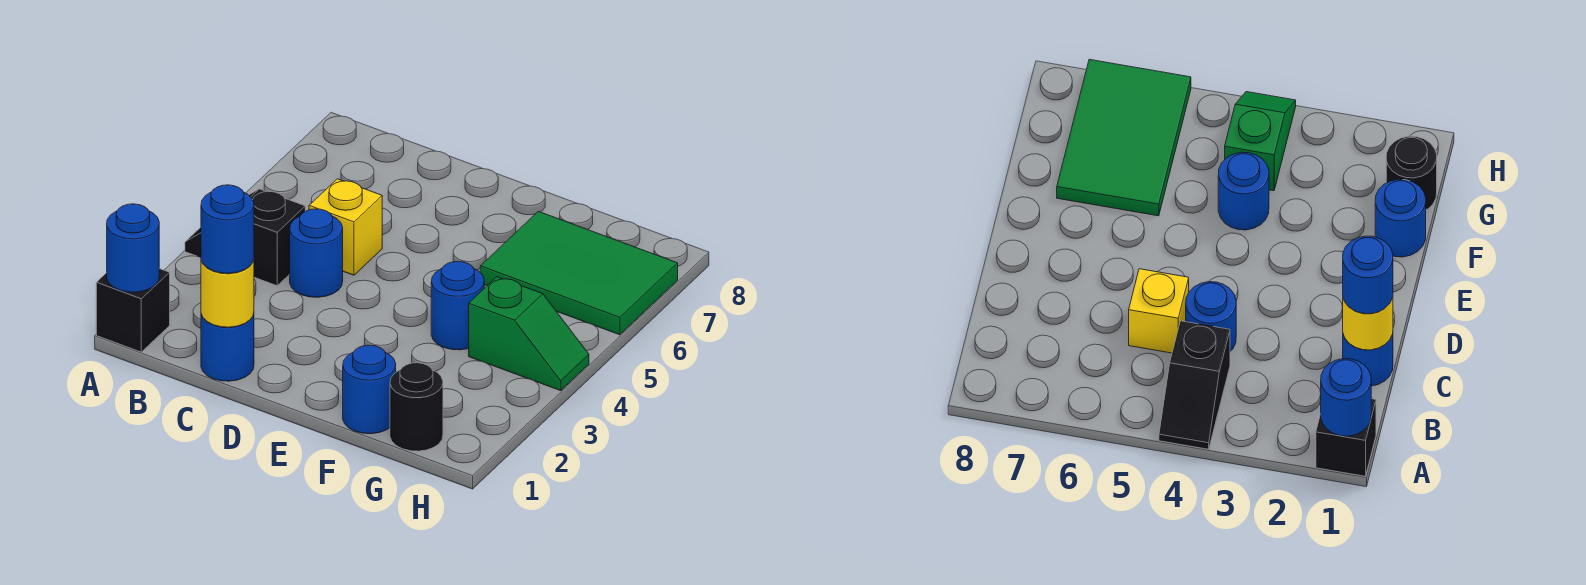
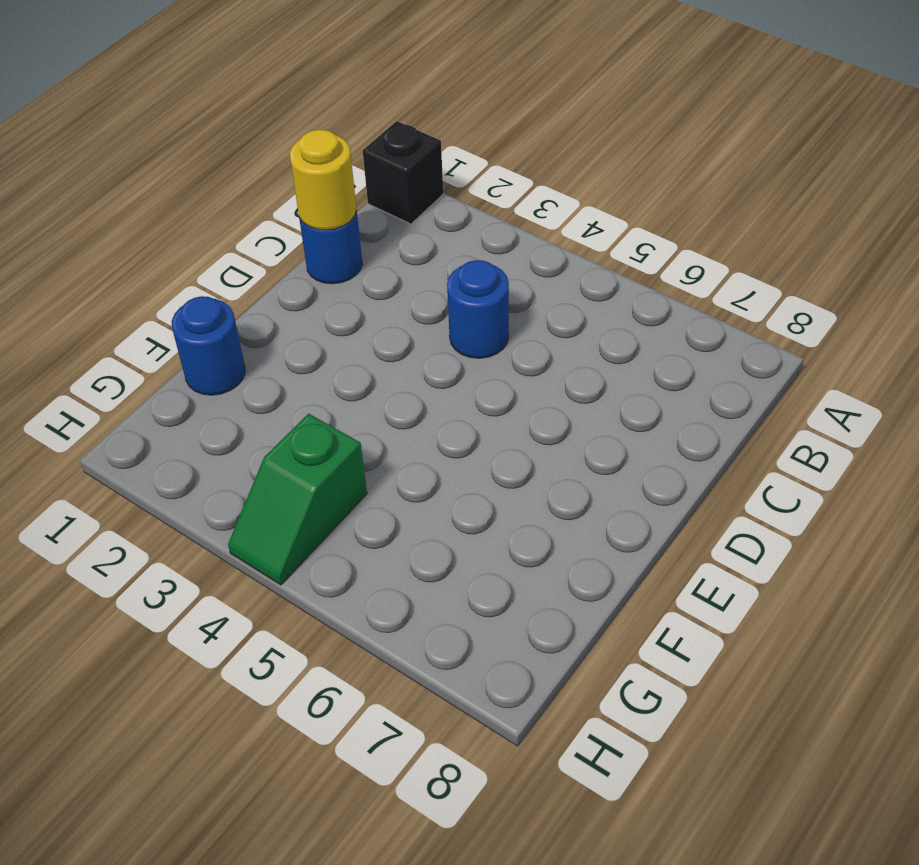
none -> black 1x2 slope [185,189,305,286]
none -> yellow 1x1 brick [309,179,382,275]
none -> blue 1x1 round brick [431,261,484,350]

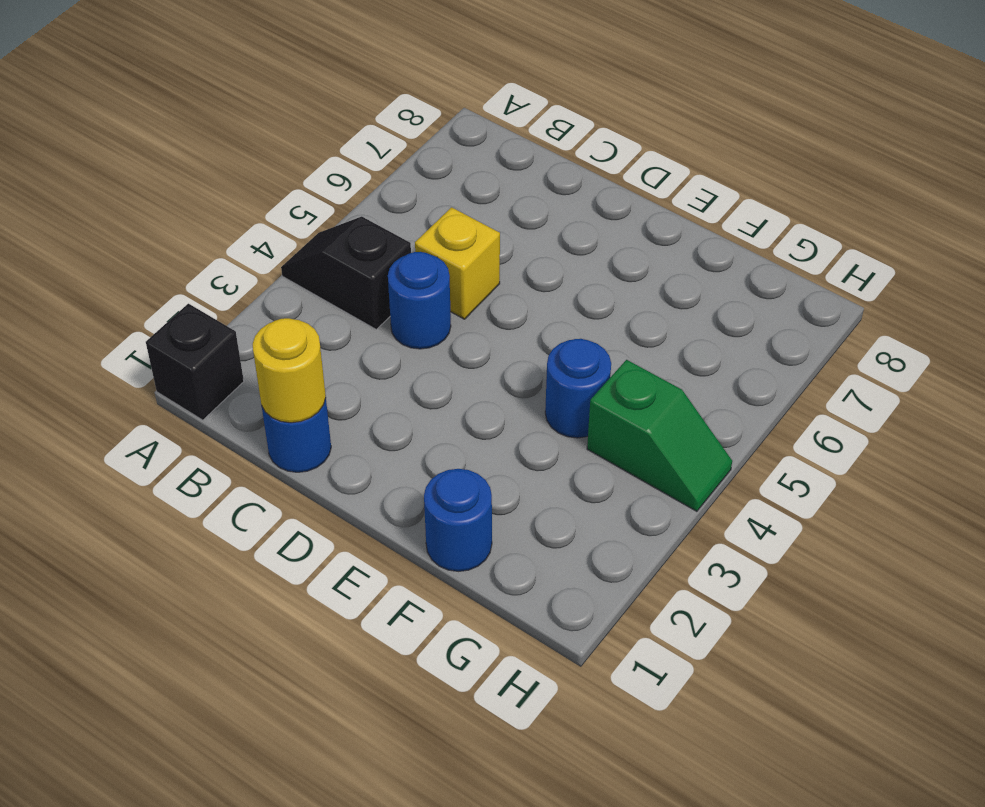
none -> green 2x3 tile [480,211,678,335]
none -> black 1x1 round brick [390,363,443,451]
none -> blue 1x1 round brick [107,204,159,292]

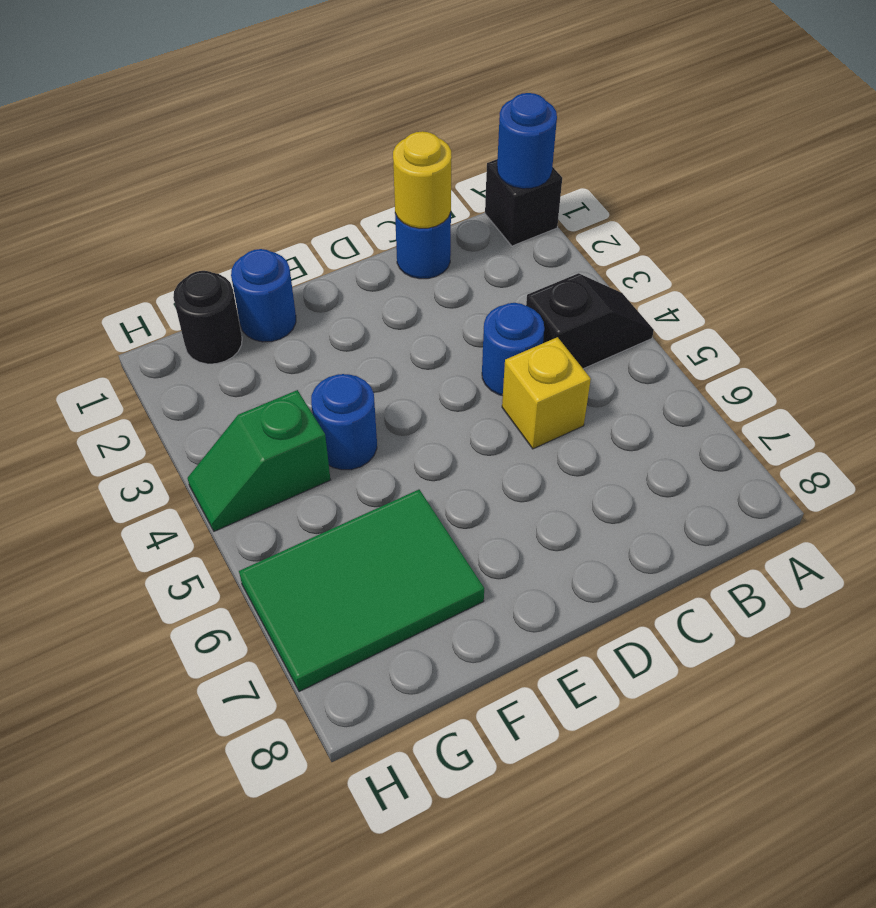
none -> blue 1x1 round brick [201,185,254,273]

